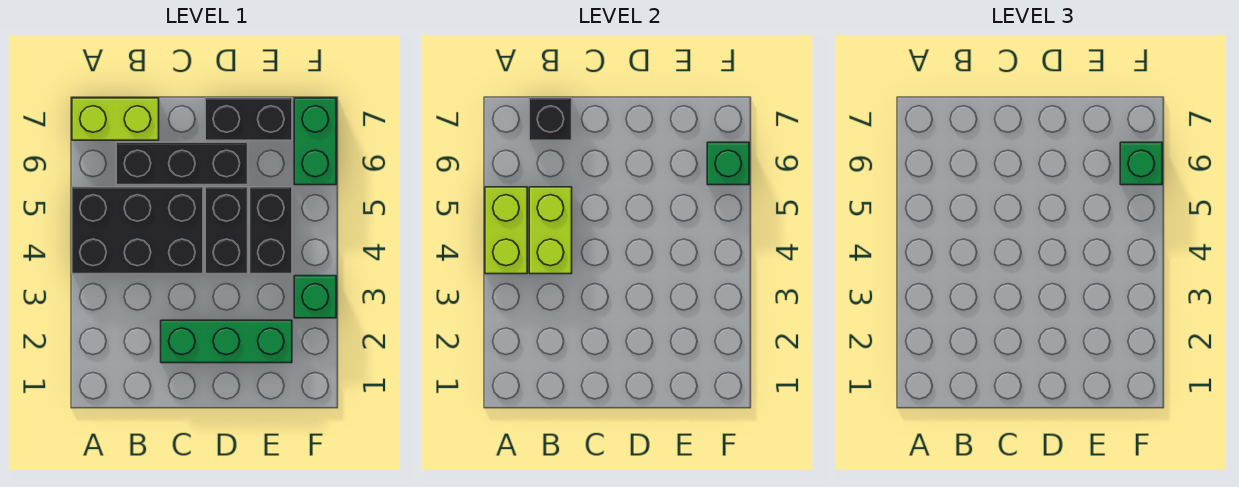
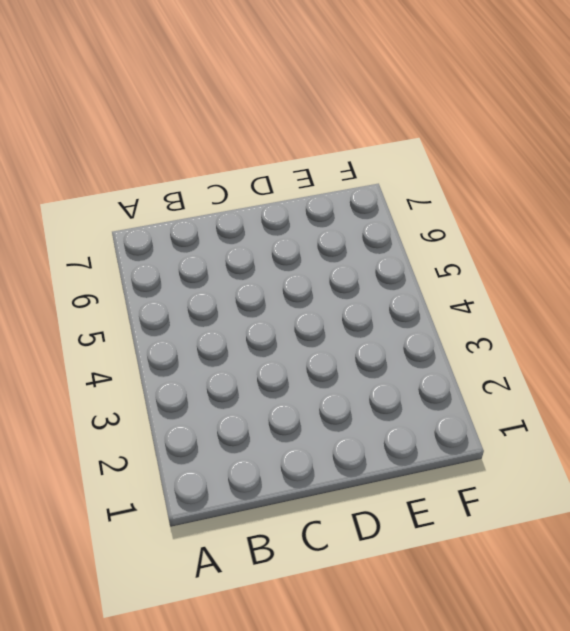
none -> black 2x3 brick [72,187,203,274]
none -> lime 1x2 brick [72,98,159,140]
none -> black 1x3 brick [116,142,248,185]

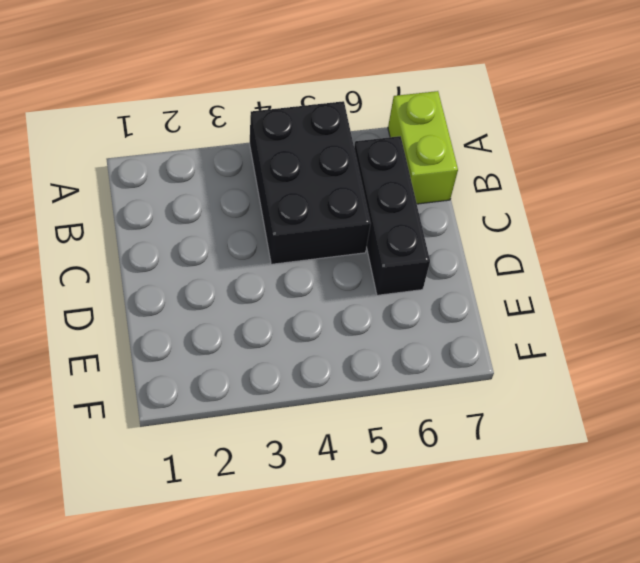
none -> green 1x3 brick [161,320,292,363]
none -> black 1x2 brick [205,187,248,274]
none -> black 1x2 brick [205,98,292,140]

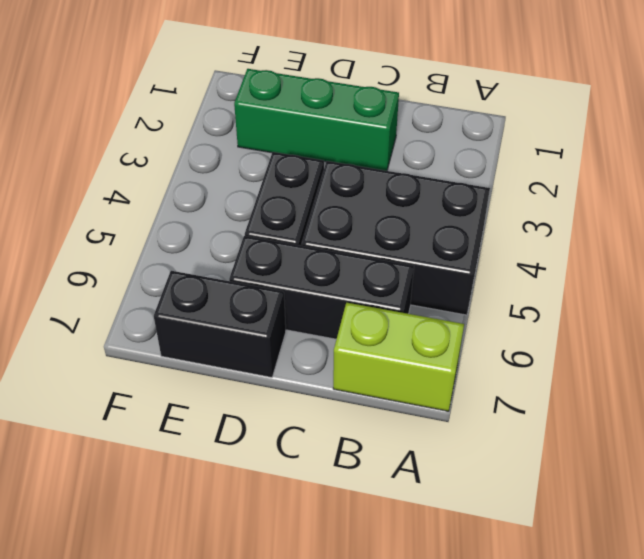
none -> black 1x2 brick [250,187,292,274]
none -> green 1x1 brick [294,276,336,318]
none -> green 1x2 brick [294,98,336,185]

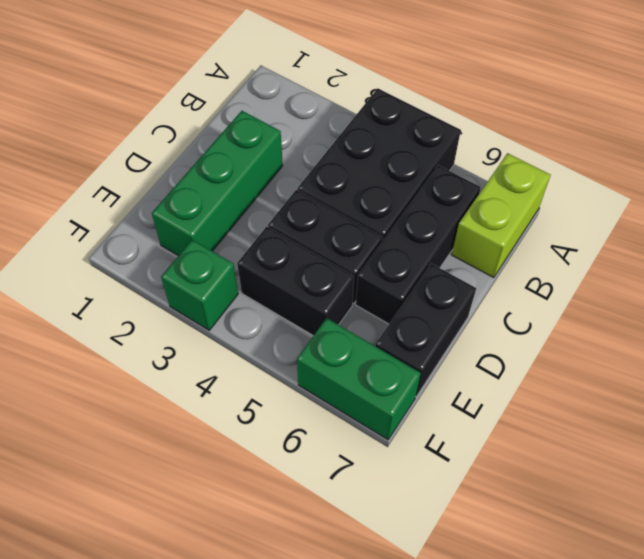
none -> lime 1x2 brick [485,187,527,274]
none -> lime 1x2 brick [529,187,572,274]
none -> black 1x1 brick [529,98,572,140]

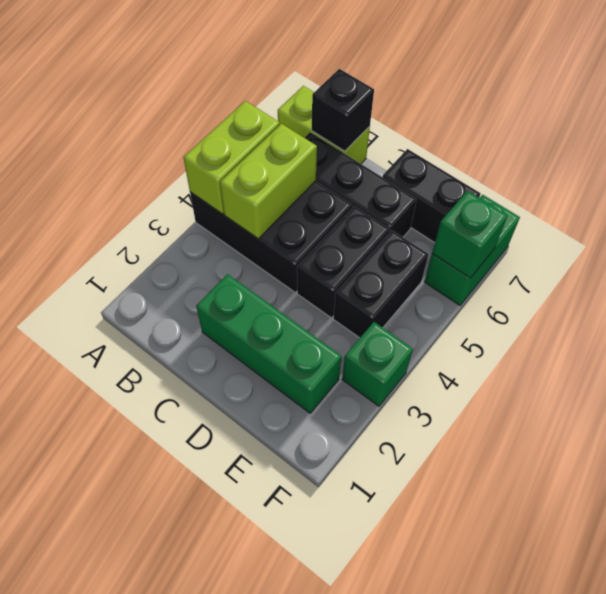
none -> green 1x1 brick [1120,142,1162,185]

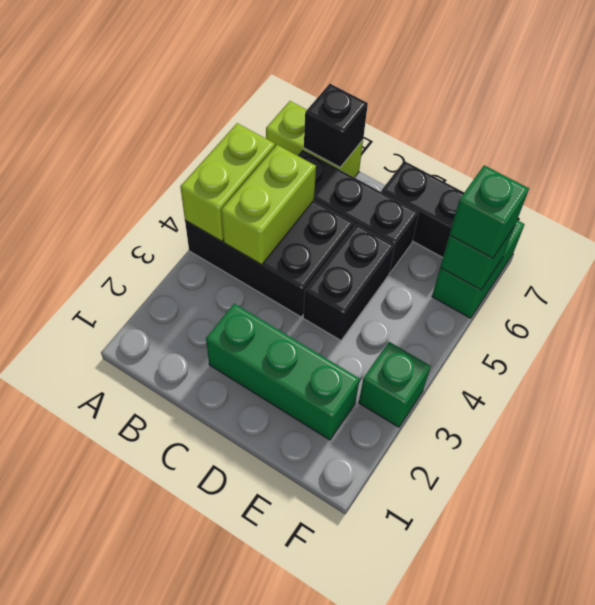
none -> black 1x2 brick [250,187,292,274]

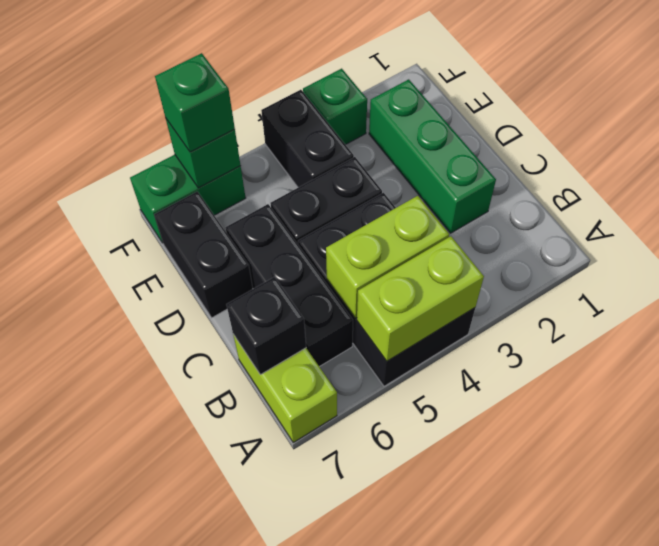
black 1x2 brick [261,90,354,187] -> black 1x2 brick turned to [250,187,292,274]

